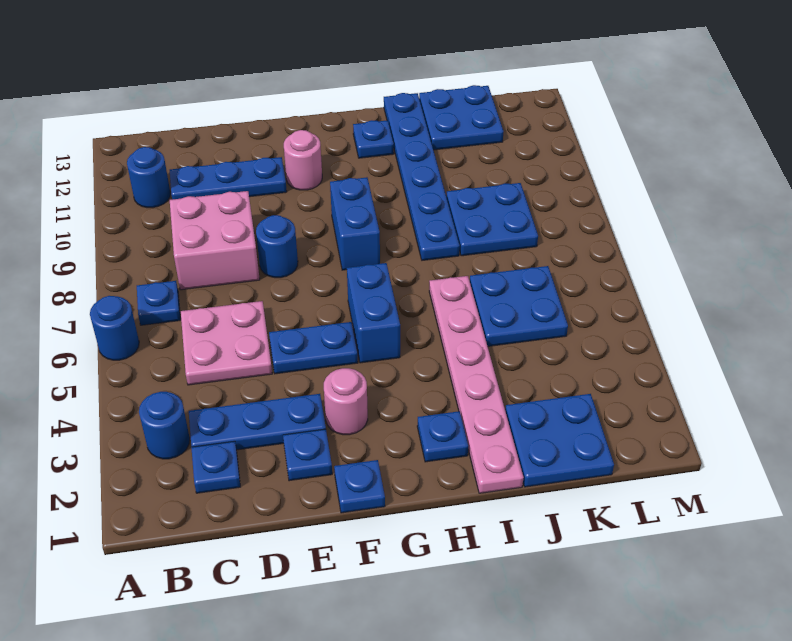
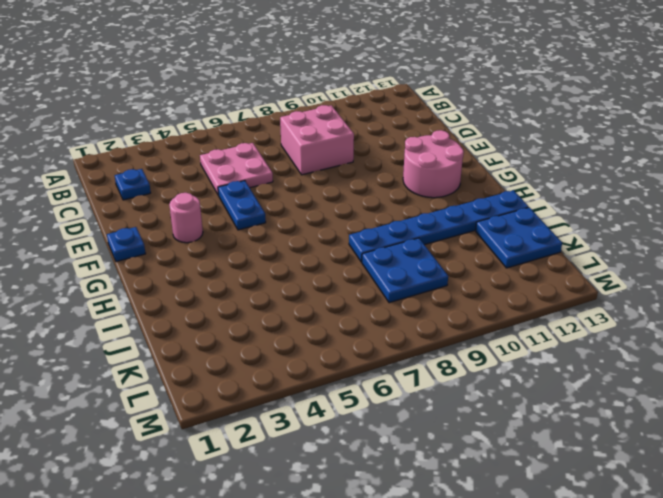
pink 2x2 round brick [403,130,464,198] -> pink 1x1 round brick [284,130,322,190]
none -> blue 1x1 round brick [90,296,139,360]
none -> blue 1x1 round brick [139,392,190,459]
none -> blue 1x1 plate [137,281,180,325]

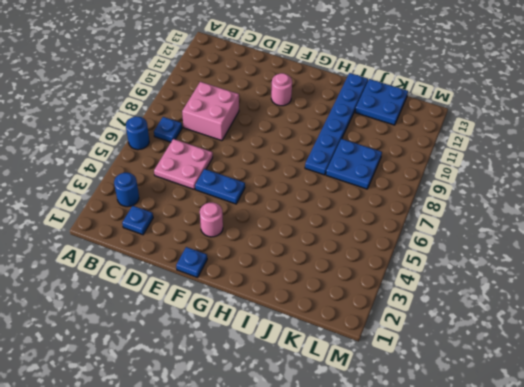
none -> blue 1x1 round brick [127,147,170,208]
none -> blue 1x3 plate [189,394,326,450]
none -> blue 1x3 plate [170,157,287,199]

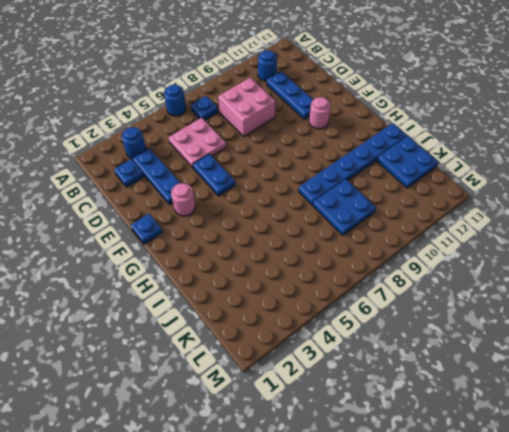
none -> blue 1x1 plate [283,429,332,481]
none -> blue 1x1 round brick [256,215,298,278]
none -> blue 1x2 brick [347,263,400,363]

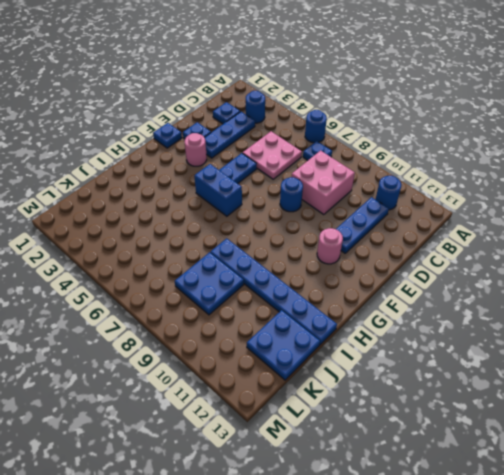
none -> blue 1x2 brick [330,177,380,270]
none -> blue 1x1 plate [417,411,468,462]
none -> blue 1x1 plate [353,120,394,158]

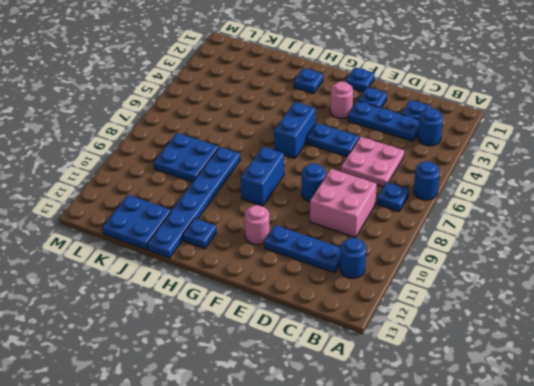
none -> pink 1x6 plate [429,276,524,493]
none -> blue 2x2 plate [505,394,614,487]
none -> blue 2x2 plate [470,266,568,346]

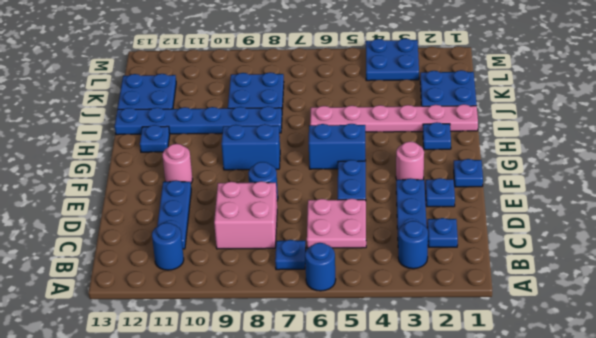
blue 2x2 plate [366,39,419,81] -> blue 2x2 plate moved to [470,266,568,346]

